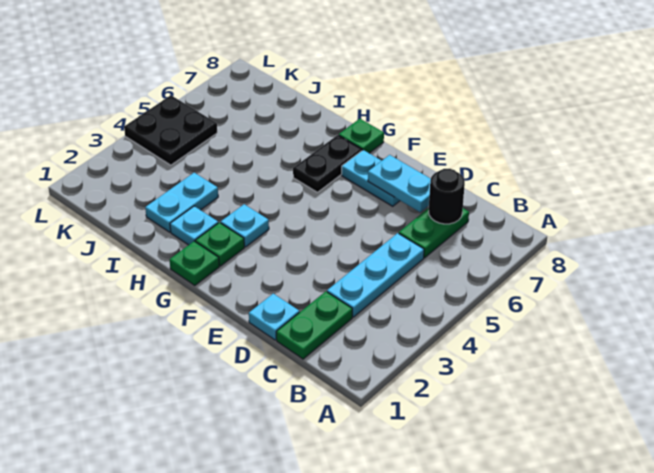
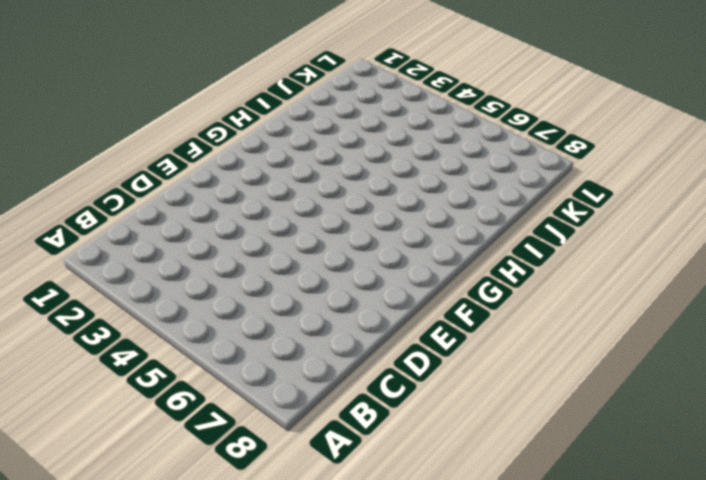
none -> green 1x2 plate [276,291,352,359]
none -> cyan 1x3 plate [327,233,424,317]
none -> green 1x2 plate [399,208,469,258]

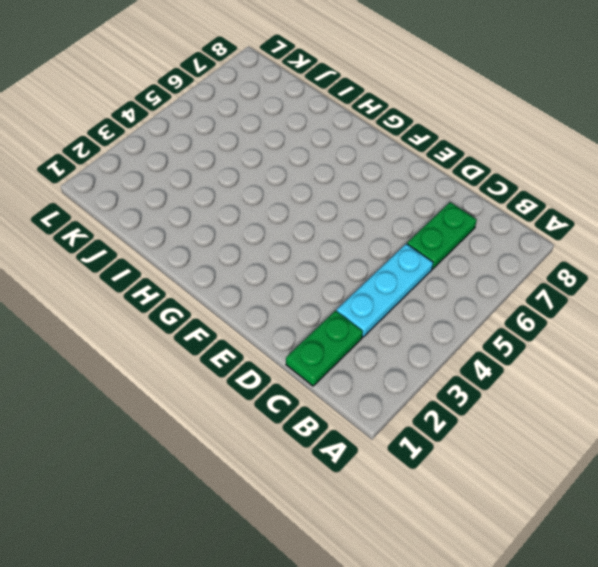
none -> cyan 1x1 plate [249,294,299,340]
none -> cyan 1x2 plate [342,150,400,206]
none -> green 1x1 plate [170,241,219,286]

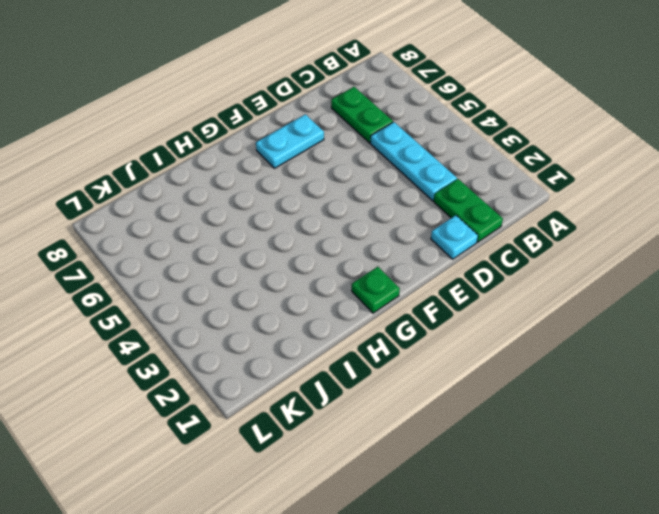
none -> green 1x1 plate [195,223,244,266]
none -> cyan 1x1 plate [221,204,269,247]
none -> black 1x2 plate [293,135,362,192]

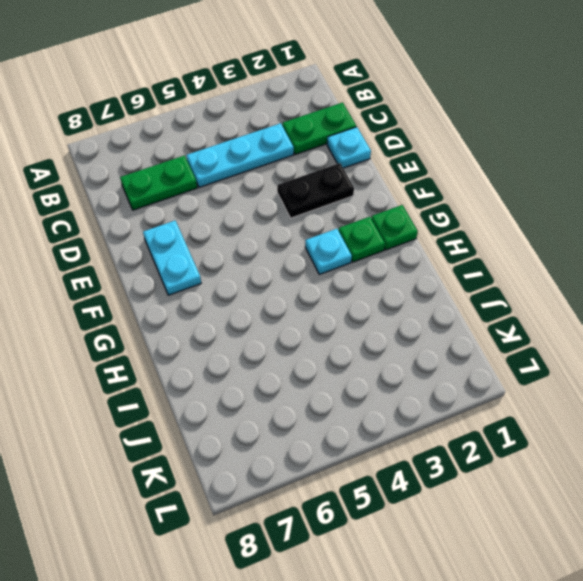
black 1x2 plate [277,163,354,218] -> black 1x2 plate moved to [293,135,362,192]
none -> green 1x1 plate [339,119,384,153]
none -> cyan 1x1 plate [170,206,218,245]
none -> cyan 1x2 plate [145,173,218,232]

